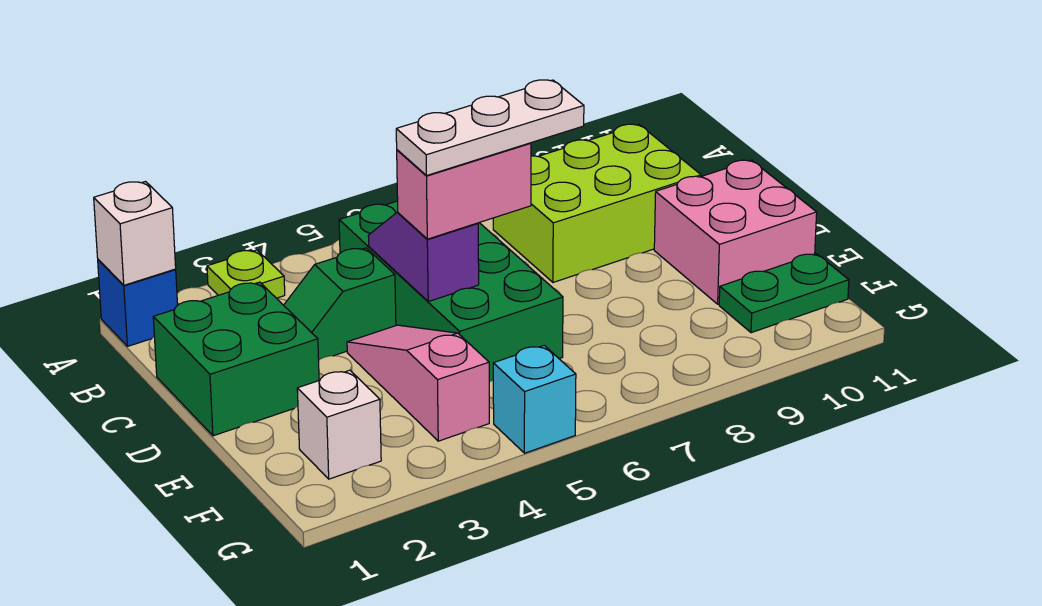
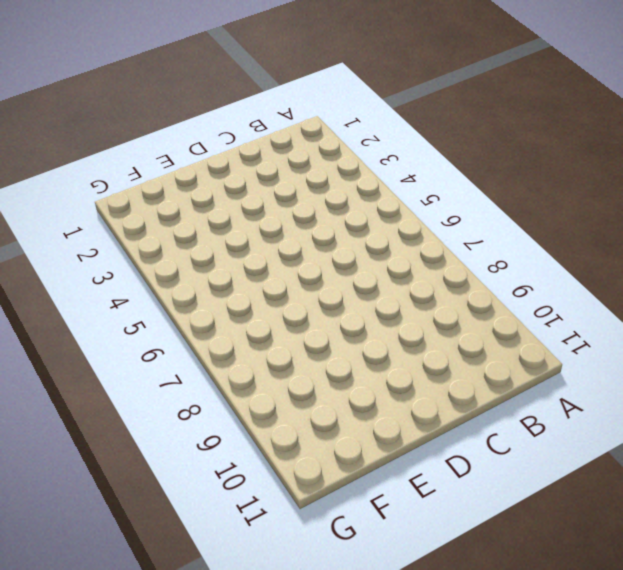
none -> blue 1x1 brick [98,260,178,346]
none -> lime 1x1 plate [207,250,285,298]
none -> green 2x4 brick [339,201,563,382]

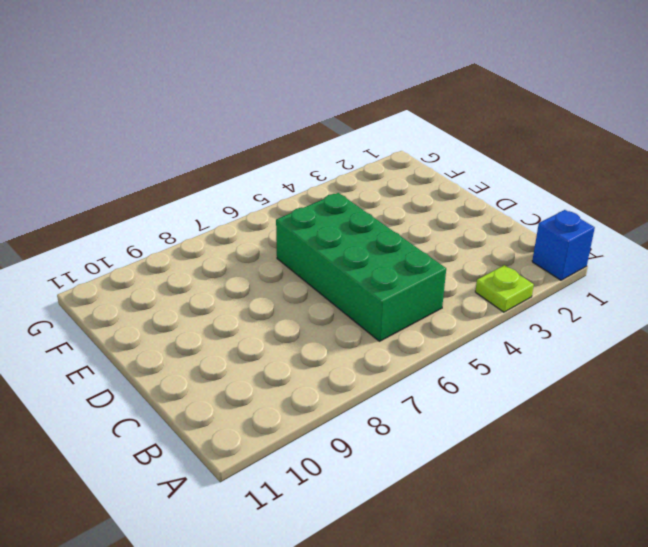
none -> lime 2x3 brick [493,124,701,282]
none -> green 2x2 brick [153,282,319,436]
none -> green 1x2 slope [284,248,396,360]

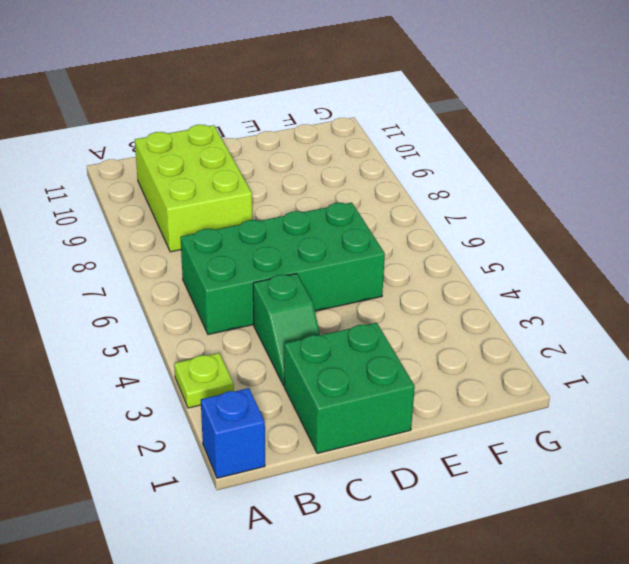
none -> pink 1x3 slope [347,325,489,441]
none -> pink 2x2 brick [654,160,817,304]
none -> white 1x1 brick [297,370,381,479]

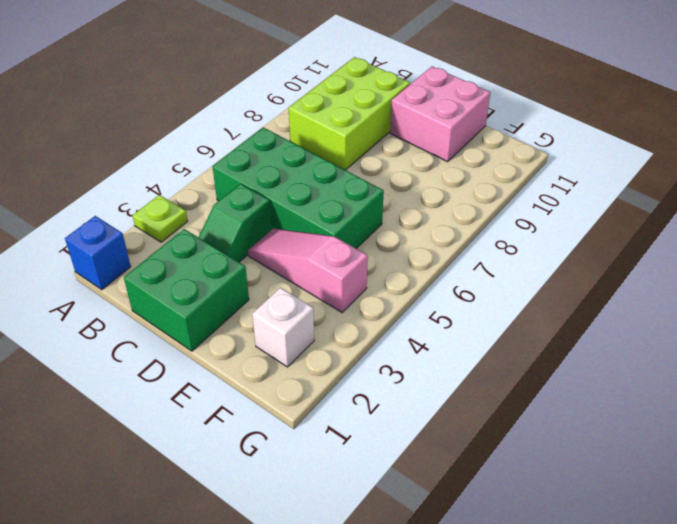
none -> green 1x2 plate [719,254,849,333]
none -> cyan 1x1 brick [493,346,576,453]
none -> white 1x1 brick [94,182,176,285]

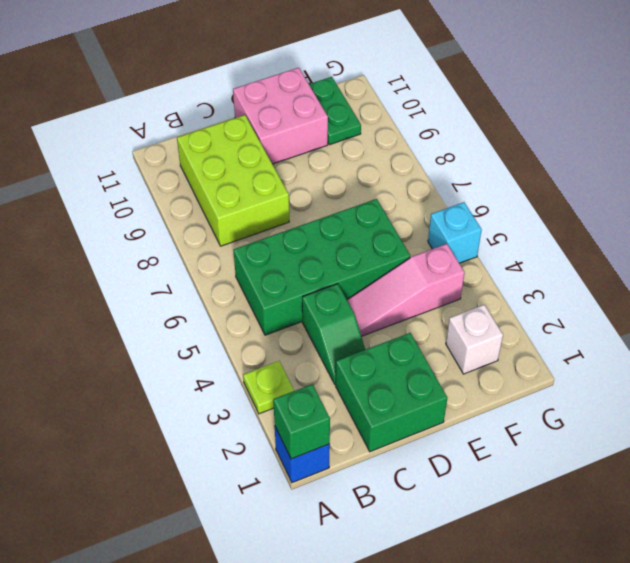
green 1x1 brick [273,384,330,459] -> white 1x1 brick [94,182,176,285]
none -> purple 1x2 slope [368,212,479,302]
none -> pink 1x2 brick [397,143,531,239]
none -> white 1x3 plate [396,80,584,176]

